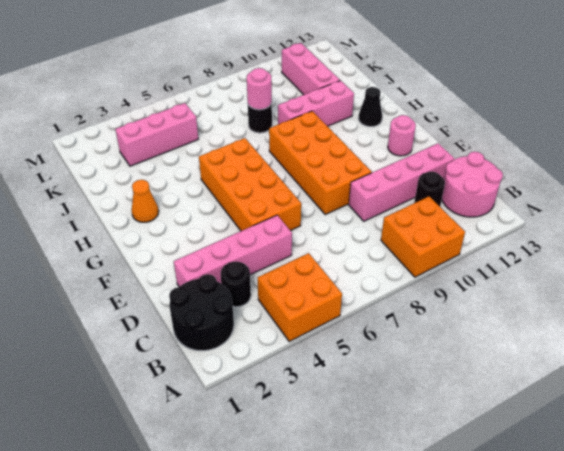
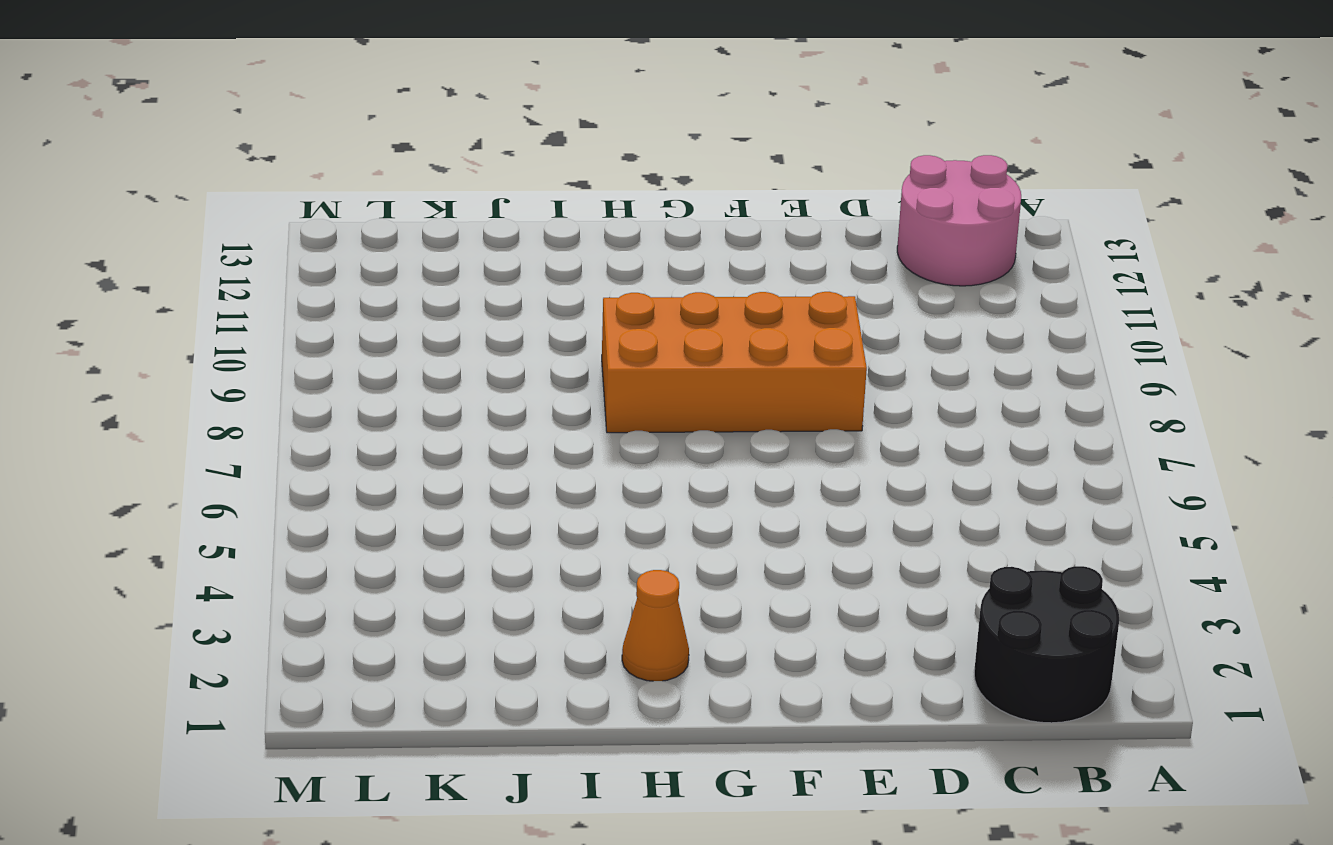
none -> orange 2x2 brick [258,253,342,341]
none -> orange 2x2 brick [381,196,465,277]
none -> black 1x1 round brick [221,262,251,307]

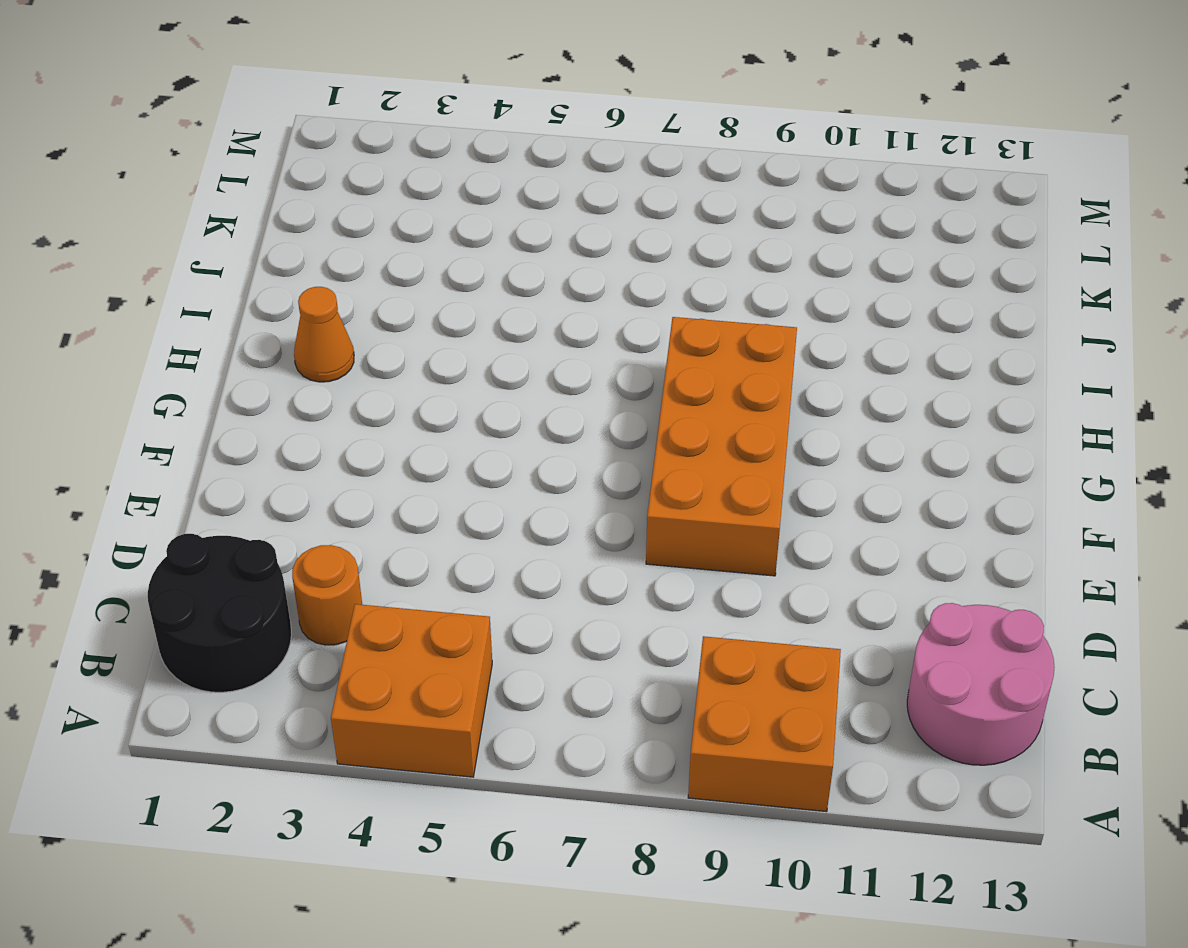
orange 1x1 round brick [292,545,362,645] -> black 1x1 round brick [221,262,251,307]
none -> black 1x1 round brick [414,172,445,206]
none -> pink 1x4 brick [174,215,292,287]
none -> pink 1x4 brick [349,143,454,221]

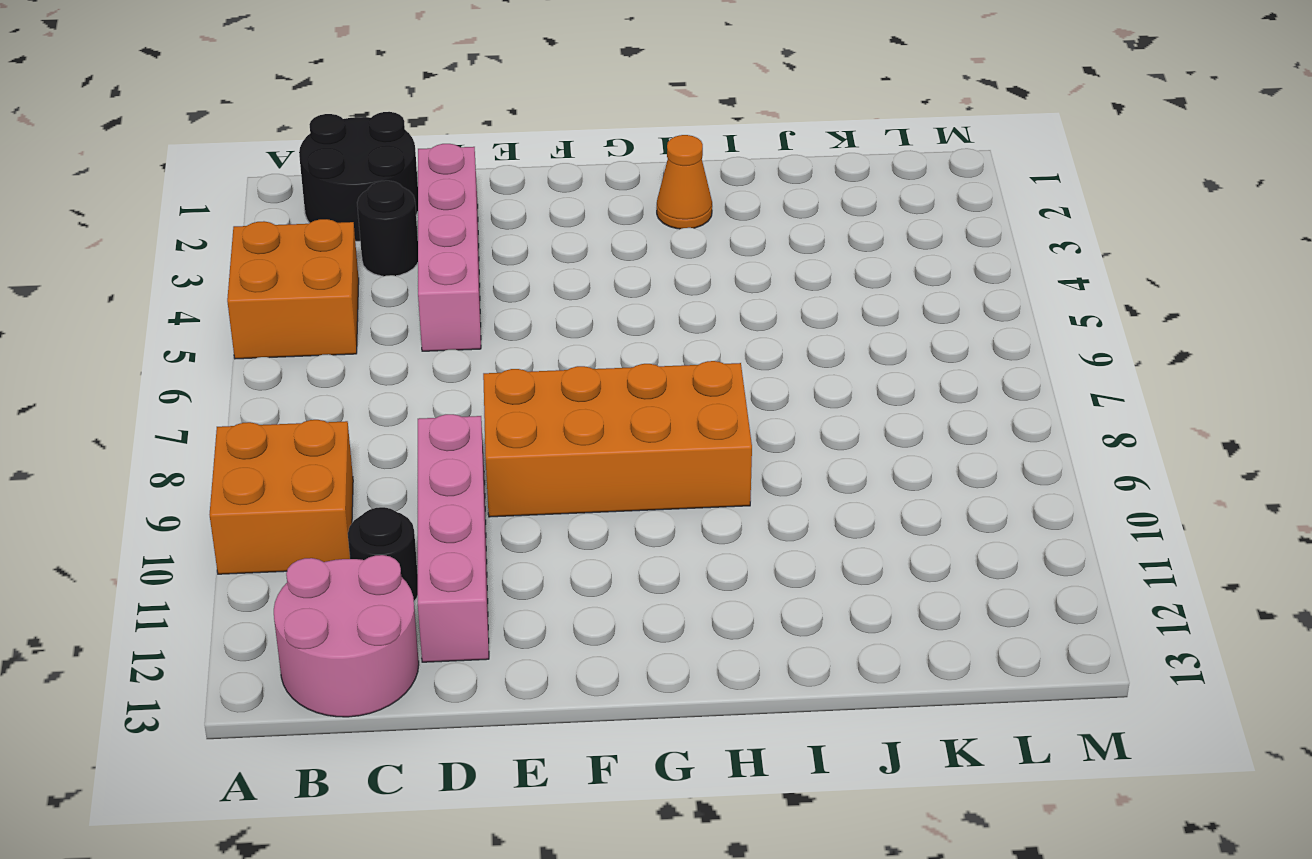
none -> orange 2x4 brick [199,138,301,231]
none -> pink 1x1 round brick [388,115,416,156]
none -> black 1x1 cone [358,87,382,127]

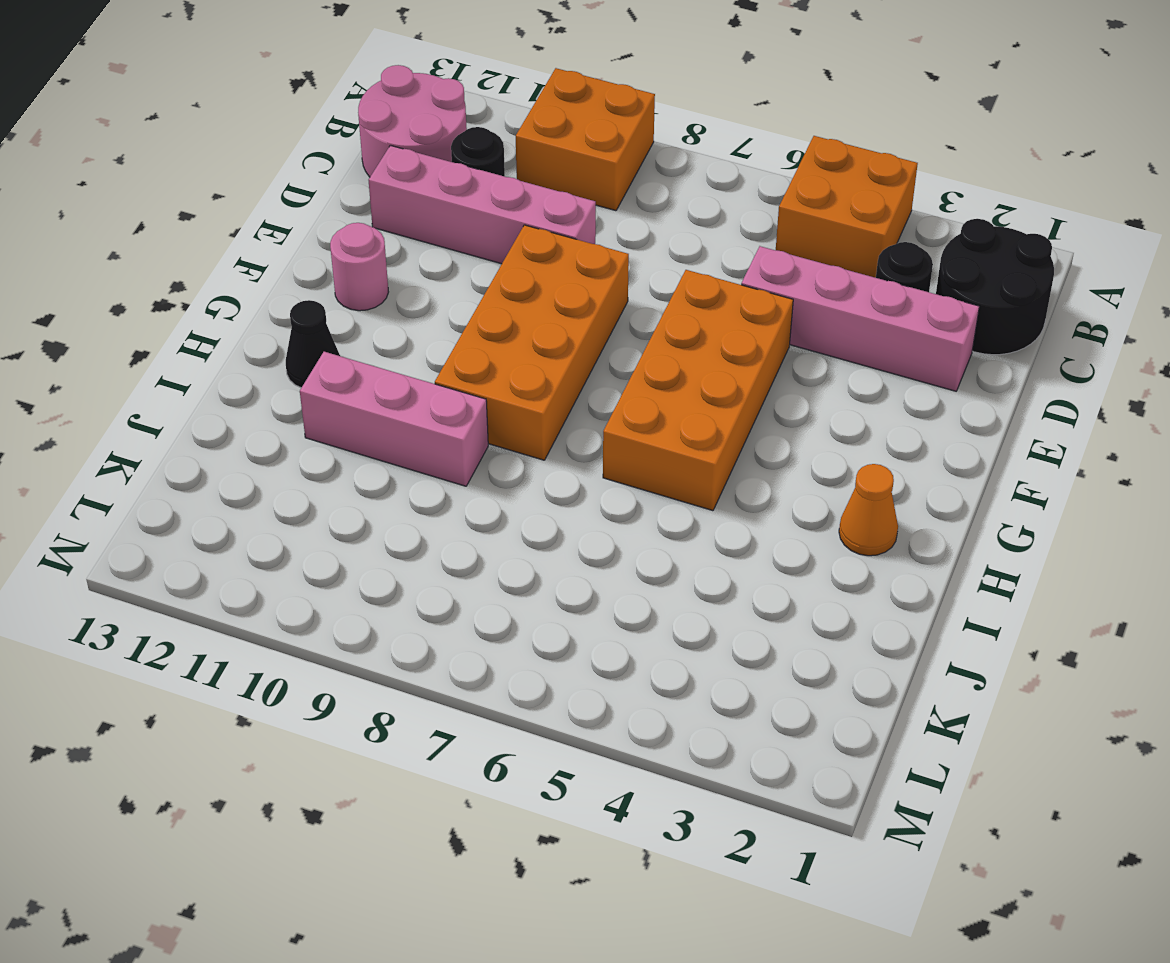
none -> black 1x1 round brick [248,104,272,133]
none -> pink 1x3 brick [282,43,340,95]
none -> pink 1x3 brick [115,103,198,166]

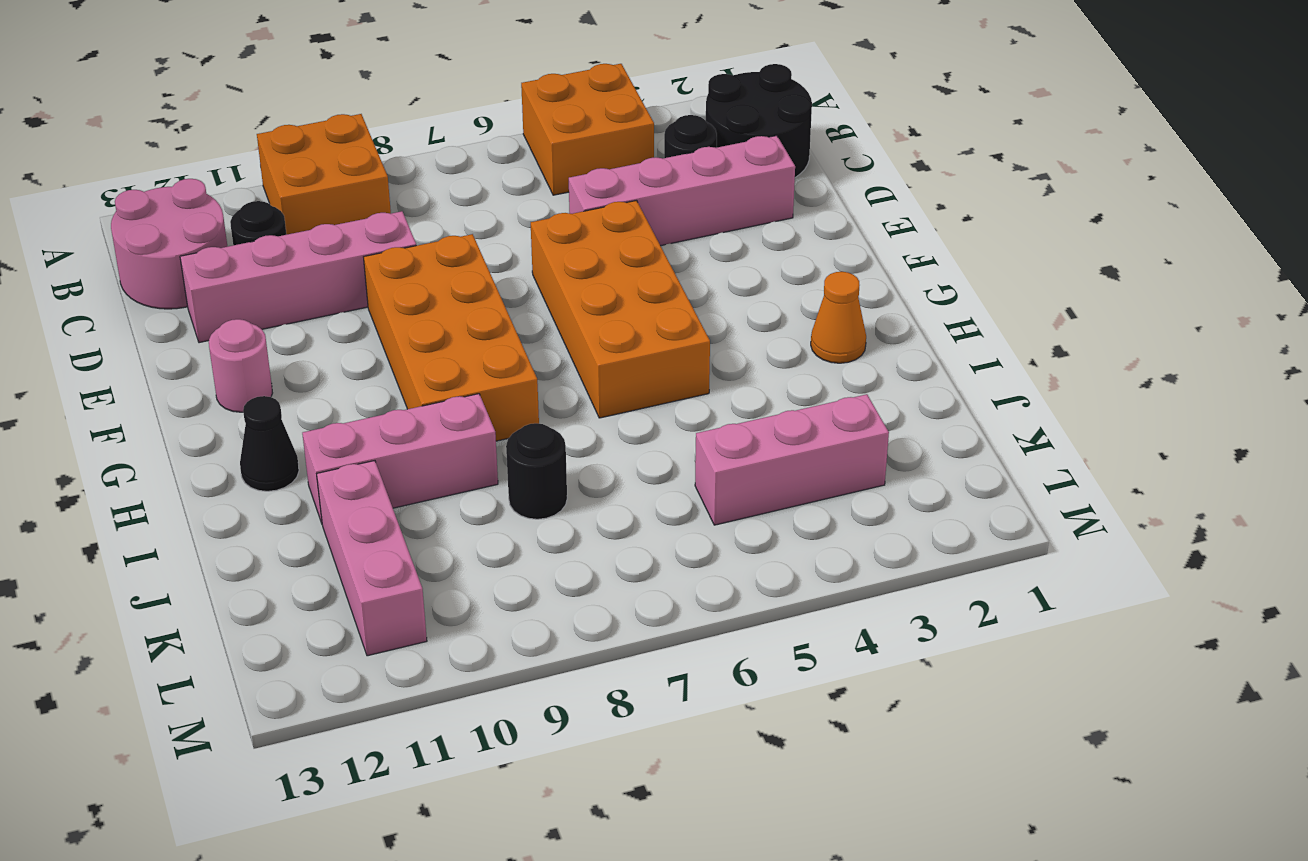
none -> pink 1x1 round brick [247,68,272,110]

